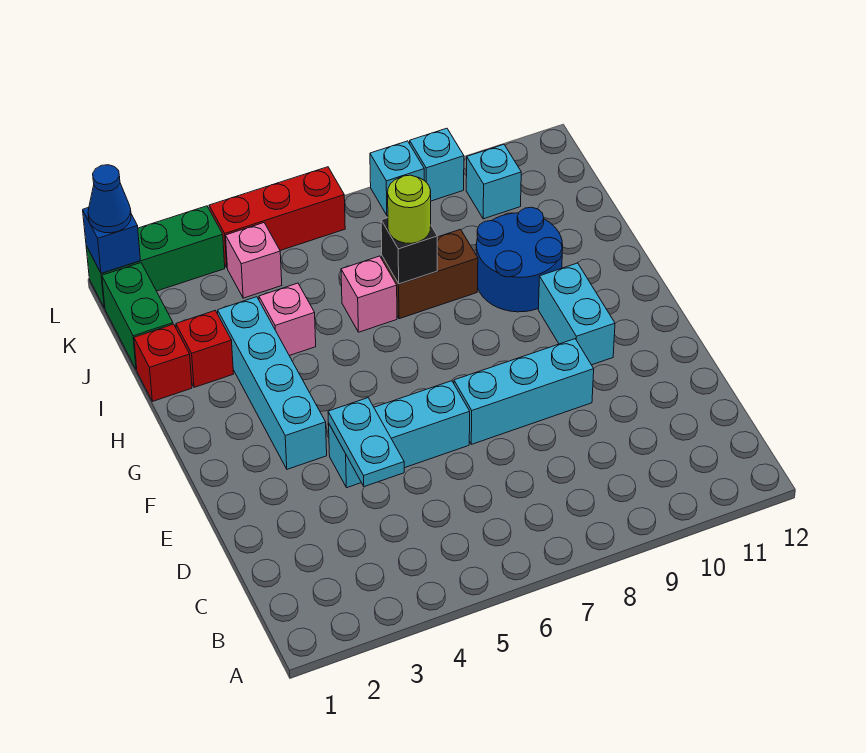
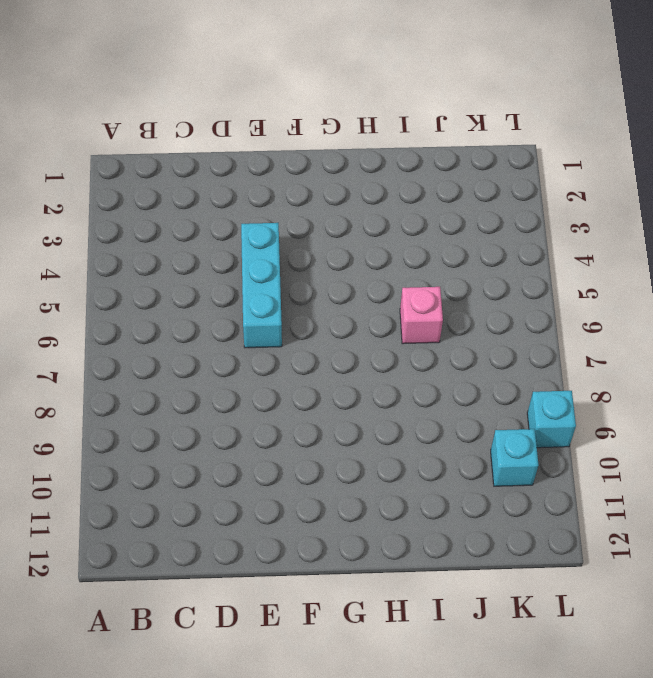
none -> cyan 1x3 brick [454,339,594,444]
none -> cyan 1x4 brick [218,297,327,469]
none -> cyan 1x2 brick [538,263,615,365]

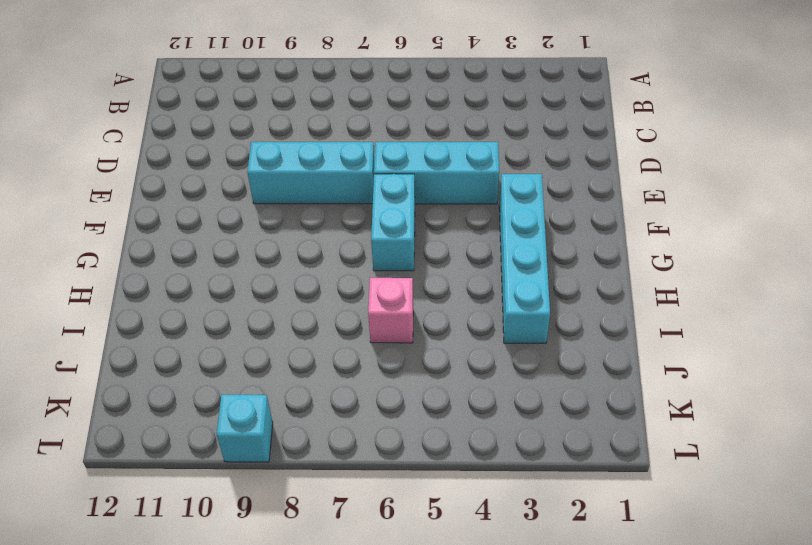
cyan 1x2 brick [371,174,415,271] -> cyan 1x2 brick moved to [538,263,615,365]
none -> blue 2x2 round brick [476,207,563,312]
none -> red 1x1 brick [134,324,192,401]
none -> red 1x1 brick [176,311,234,387]

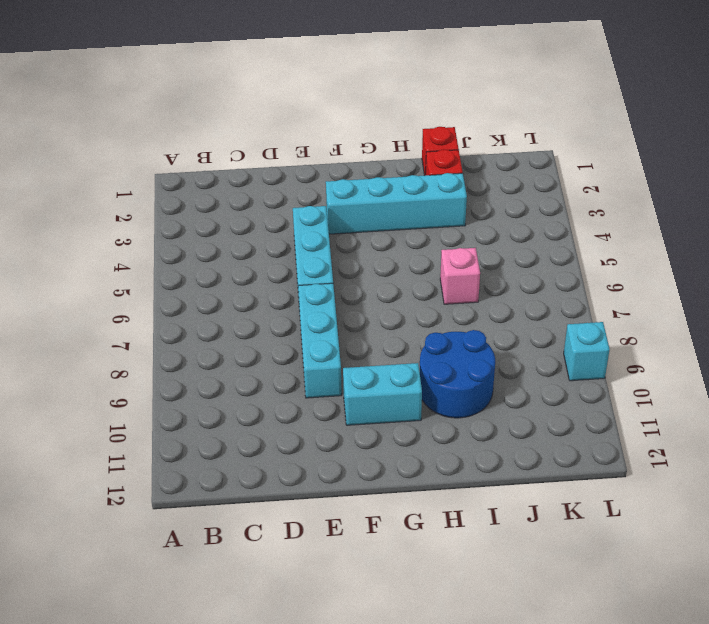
none -> pink 1x1 brick [259,283,316,356]
none -> brown 1x2 brick [382,229,478,319]
none -> green 1x2 brick [102,263,173,370]

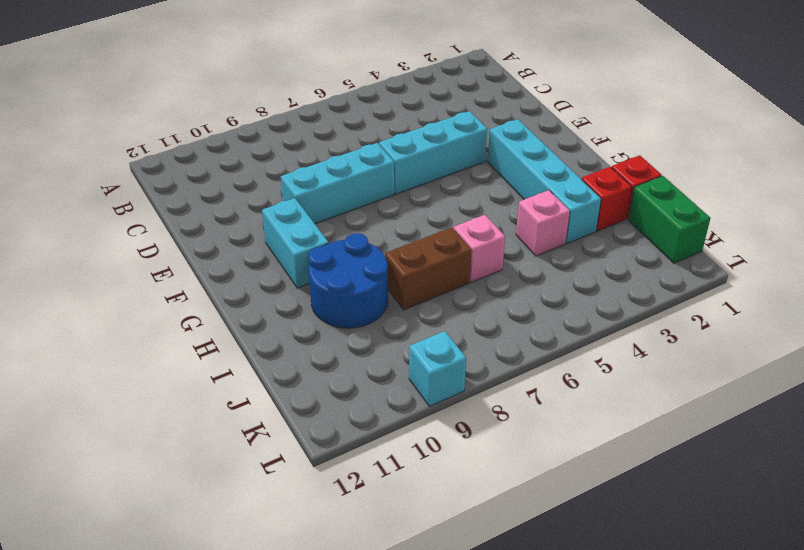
none -> pink 1x1 brick [226,223,282,298]
none -> cyan 1x1 brick [466,145,521,219]
none -> green 1x3 brick [86,206,225,308]

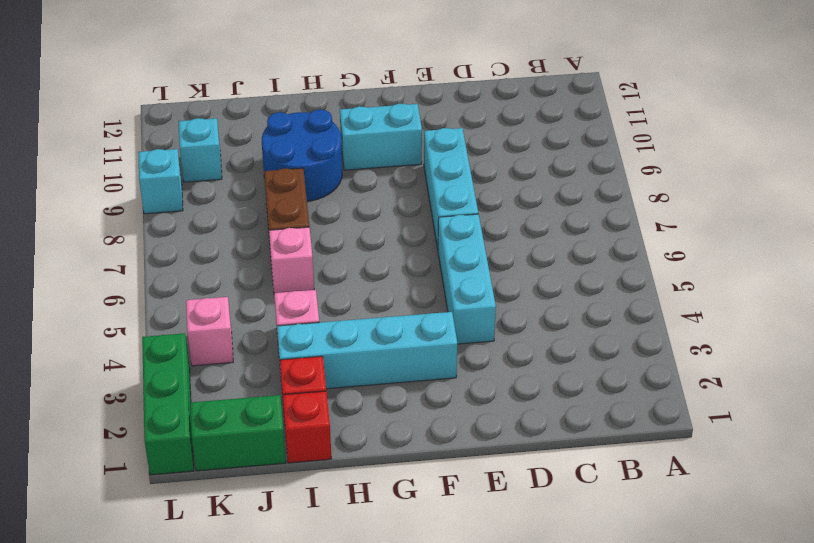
none -> red 1x3 brick [209,167,345,267]
none -> cyan 1x1 brick [370,141,424,215]
none -> cyan 1x2 plate [328,398,404,487]

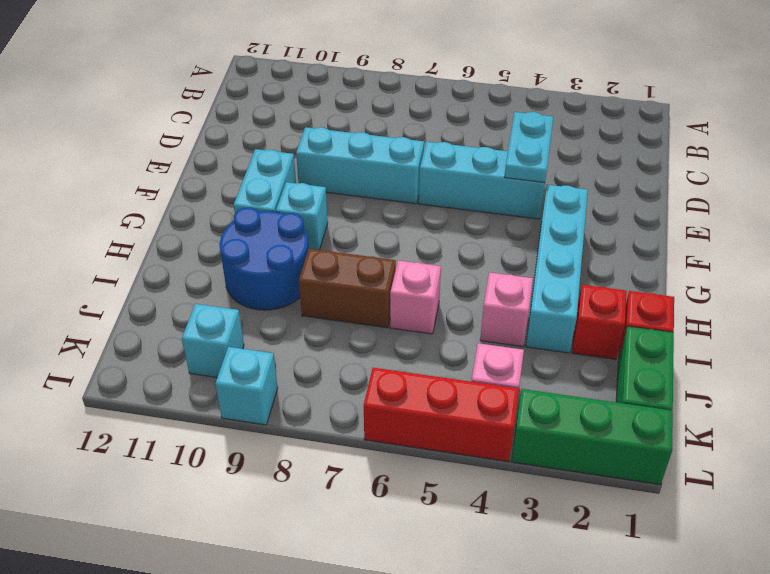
cyan 1x1 brick [276,182,328,250] -> cyan 1x1 brick moved to [370,141,424,215]
none -> black 1x1 brick [381,218,437,284]
none -> blue 1x1 brick [83,207,140,273]
none -> lime 1x1 round brick [388,175,431,243]

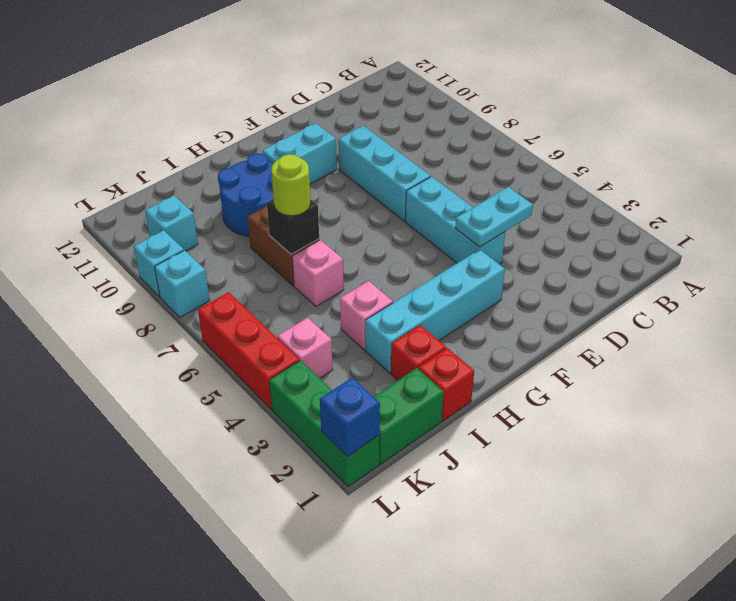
none -> blue 1x1 cone [88,165,131,233]

